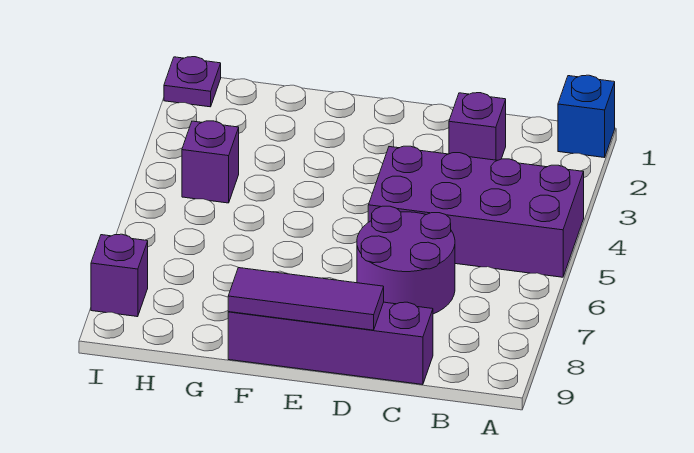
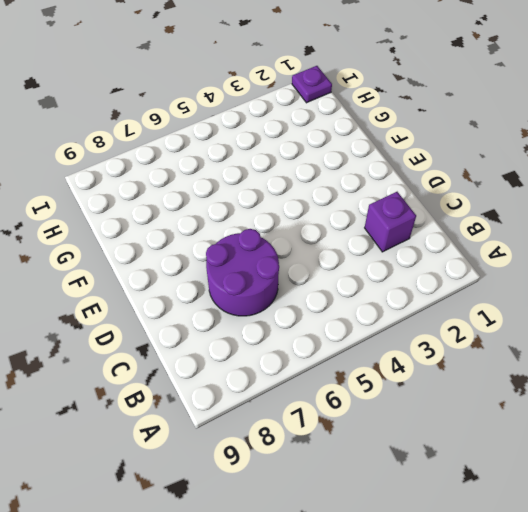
none -> blue 1x1 brick [558,75,615,158]
none -> purple 2x4 brick [368,146,584,277]

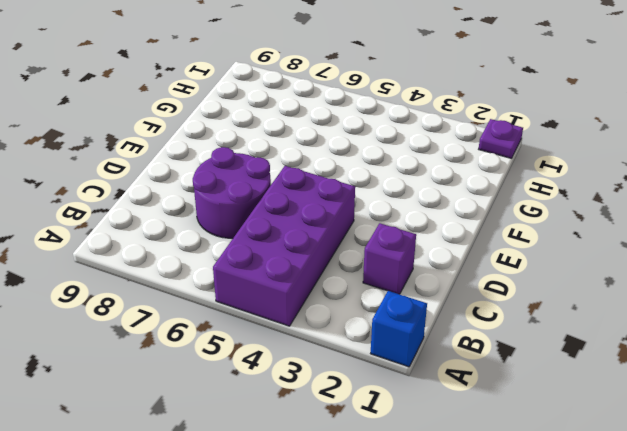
none -> purple 1x4 brick [228,302,433,385]
none -> purple 1x1 brick [182,121,239,203]

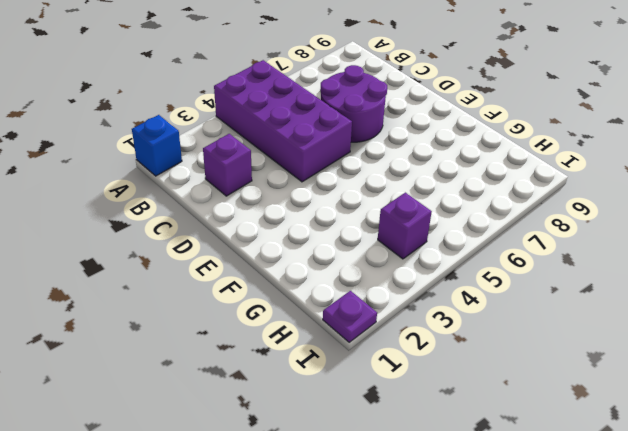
none -> purple 1x4 brick [228,302,433,385]
none -> purple 1x1 brick [91,234,148,317]

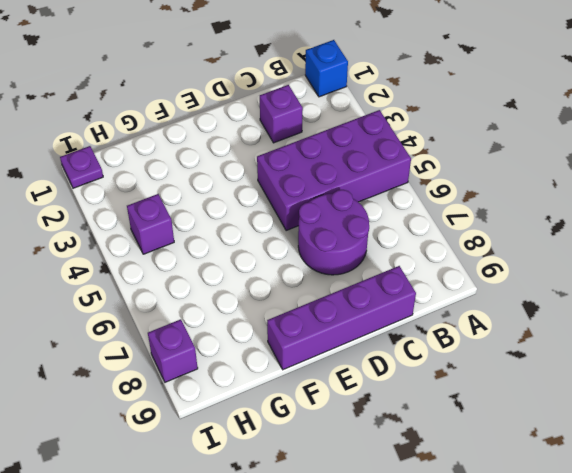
none -> purple 1x3 tile [228,268,384,330]

